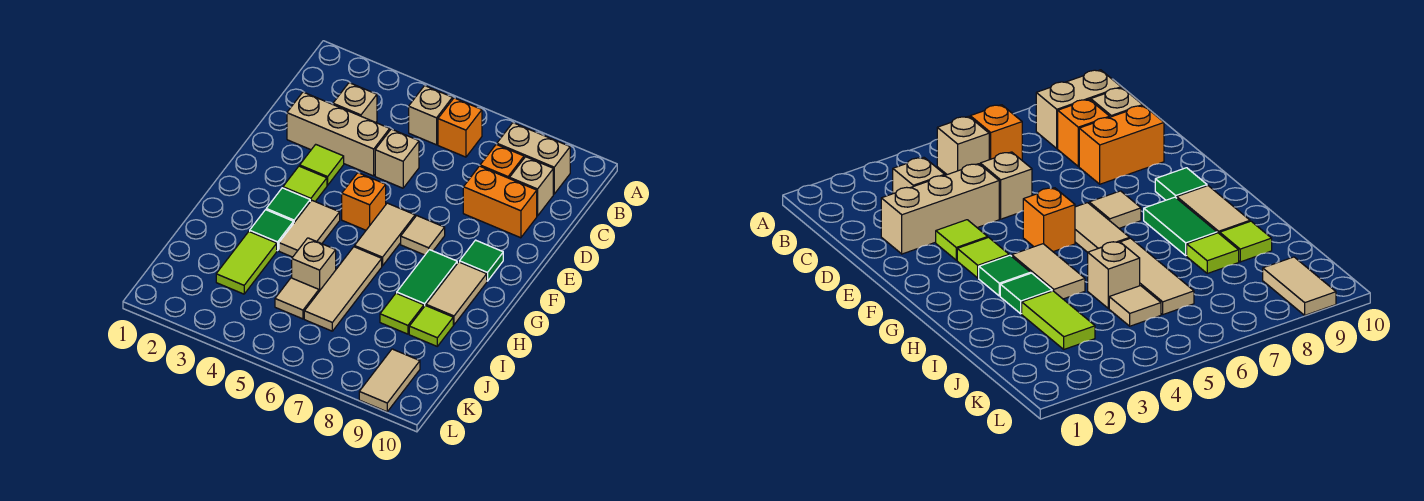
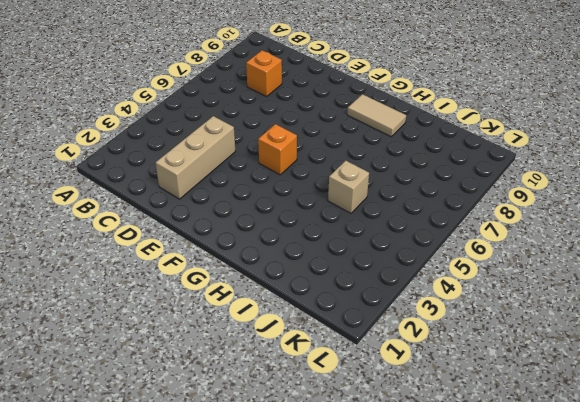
none -> tan 1x1 brick [409,86,452,145]
none -> orange 1x1 brick [438,98,482,157]
none -> tan 1x2 brick [497,123,570,194]

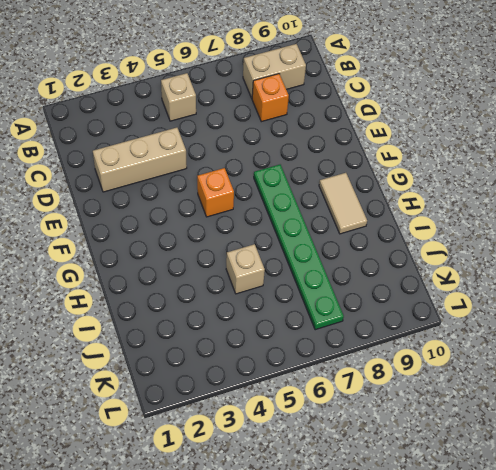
green 1x6 plate [254,165,344,330] -> tan 1x1 tile [401,216,445,255]
none -> orange 1x1 brick [438,98,482,157]
none -> tan 1x1 brick [333,83,377,122]
none -> tan 1x1 brick [510,157,553,216]

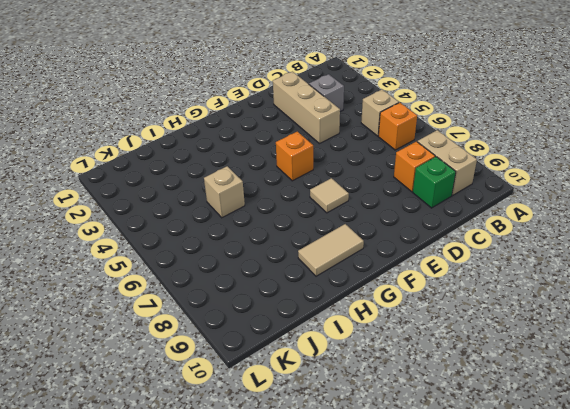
grey 1x1 brick [309,74,344,112] -> tan 1x1 brick [333,83,377,122]
green 1x1 brick [413,157,456,208] -> tan 1x1 brick [510,157,553,216]
none -> tan 1x1 brick [375,129,419,188]
none -> orange 1x2 brick [463,166,537,238]
none -> lime 1x1 tile [300,144,344,185]

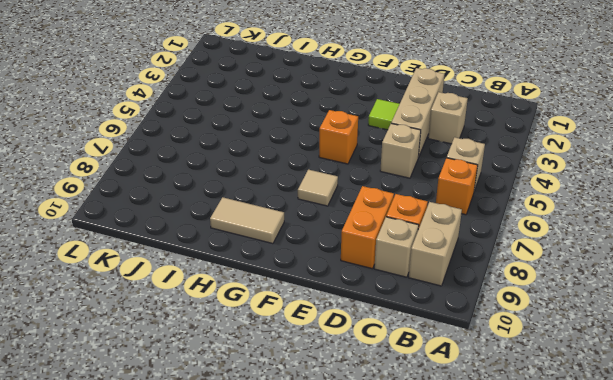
none -> lime 1x1 tile [283,166,327,201]
none -> tan 1x2 tile [355,203,415,266]
none -> green 1x1 tile [460,240,503,281]

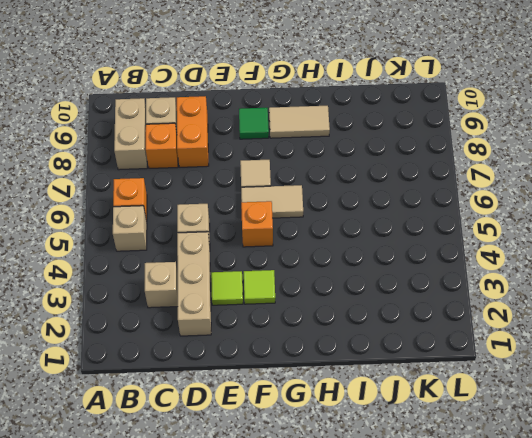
none -> green 1x1 tile [266,188,310,224]
none -> tan 1x2 tile [279,200,340,257]
none -> green 1x2 tile [397,250,457,306]

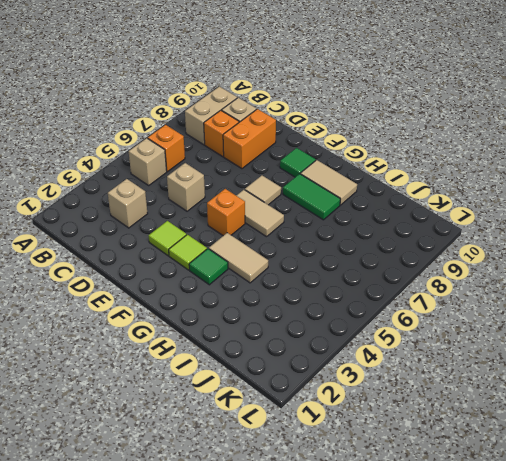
none -> tan 1x3 brick [287,92,390,176]
none -> green 1x1 tile [250,210,293,251]
none -> tan 1x3 tile [304,247,382,331]

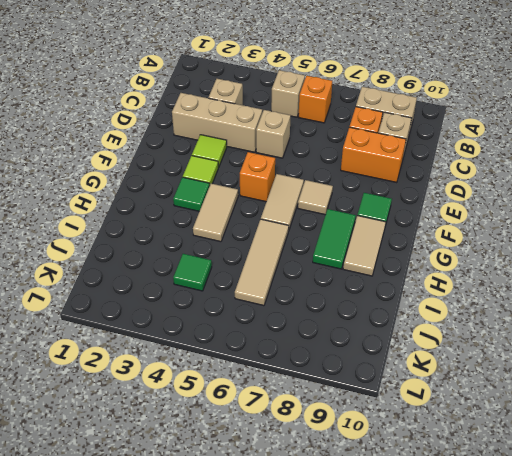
green 1x1 tile [173,254,212,291] -> green 1x1 tile moved to [250,210,293,251]
none -> lime 1x2 tile [216,231,277,294]
none -> tan 1x1 brick [292,238,336,291]
none -> lime 1x1 tile [380,293,424,334]

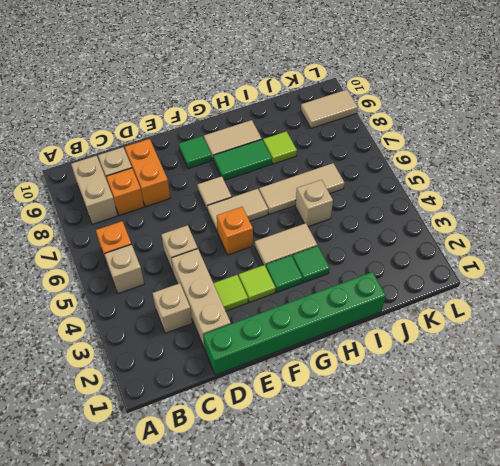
green 1x6 brick [203,272,386,375] -> none
none -> lime 1x2 tile [216,231,277,294]
none -> lime 1x1 tile [409,306,453,346]
none -> tan 1x1 tile [275,278,319,319]

